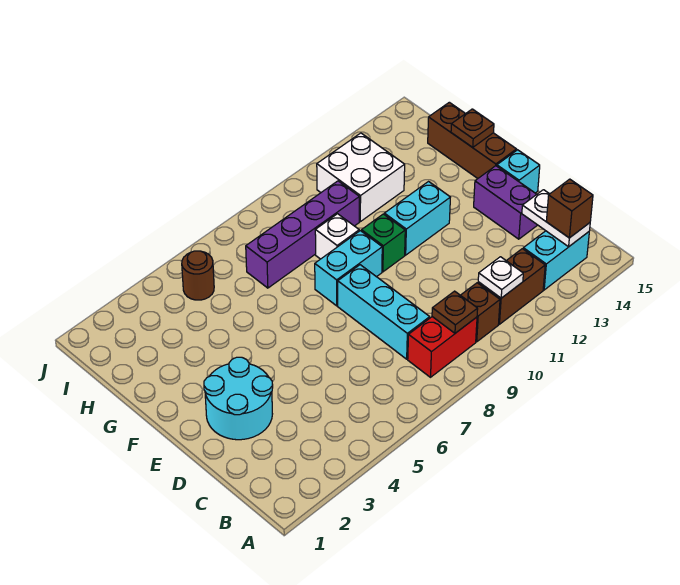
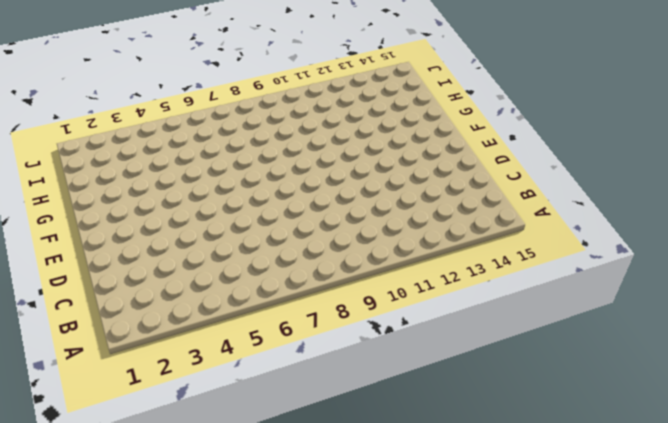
none -> red 1x2 brick [408,317,477,377]
none -> brown 1x1 brick [461,283,500,342]
none -> brown 1x2 brick [478,249,545,324]

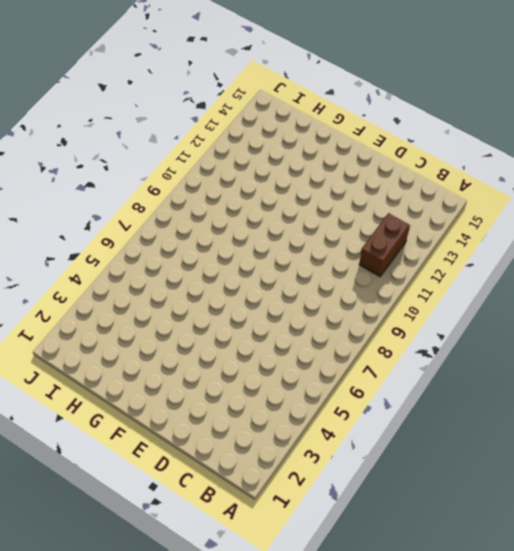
none -> red 1x2 brick [408,317,477,377]
none -> brown 1x1 brick [461,283,500,342]
none -> cyan 1x2 brick [523,231,589,290]

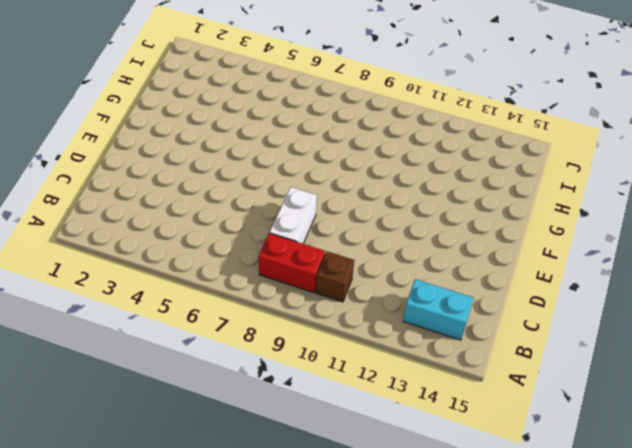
white 1x2 brick [270,187,317,244] -> cyan 1x3 brick [338,265,430,359]
none -> brown 1x2 brick [478,249,545,324]
none -> cyan 2x2 round brick [204,357,273,440]
none -> purple 1x2 brick [474,166,537,239]

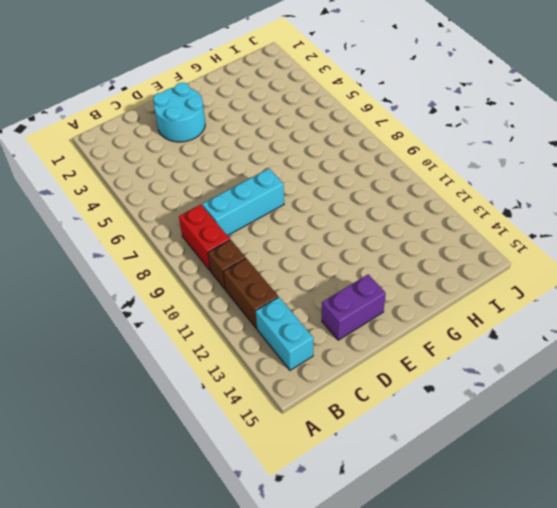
none -> cyan 1x1 brick [497,150,540,193]
none -> cyan 1x2 brick [315,231,382,306]
none -> green 1x1 brick [361,214,405,272]

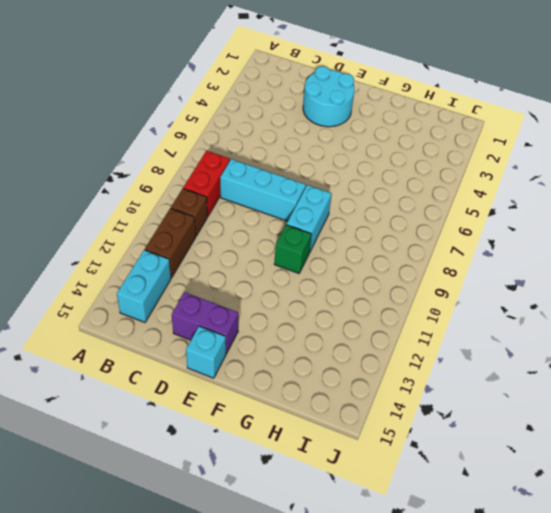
none -> cyan 1x2 brick [384,182,450,255]
none -> brown 1x3 brick [428,102,516,178]
none -> white 1x1 brick [315,214,359,259]

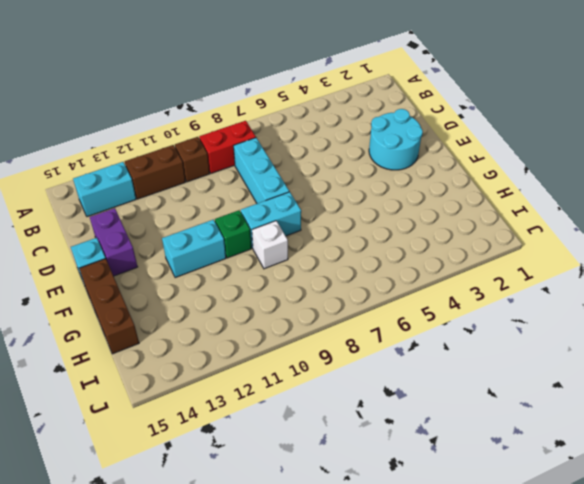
none -> purple 1x4 brick [246,181,359,288]
none -> white 2x2 brick [317,133,405,222]
none -> brown 1x1 round brick [182,251,214,300]

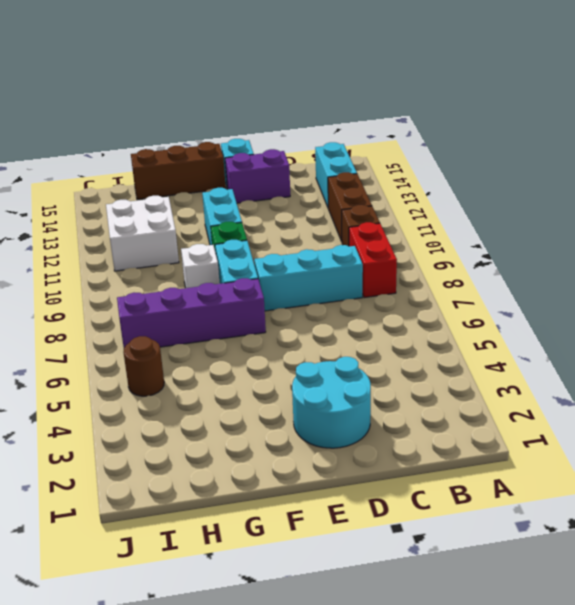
purple 1x4 brick [117,278,266,348] -> purple 1x4 brick turned to [246,181,359,288]
none -> brown 1x1 plate [432,291,478,333]
none -> white 1x1 plate [478,257,523,298]
none -> white 1x2 plate [522,190,590,247]

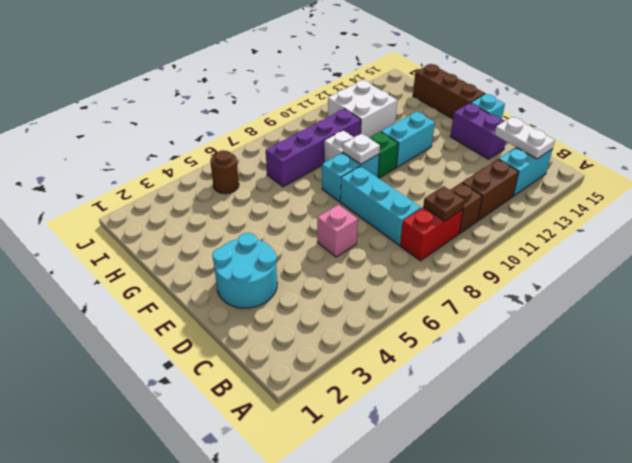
pink 1x1 brick [317,205,358,257] -> none
white 1x1 plate [343,133,380,164] -> white 1x1 plate moved to [478,257,523,298]
none -> brown 1x1 plate [451,109,494,147]
none -> brown 1x1 brick [546,179,593,238]

